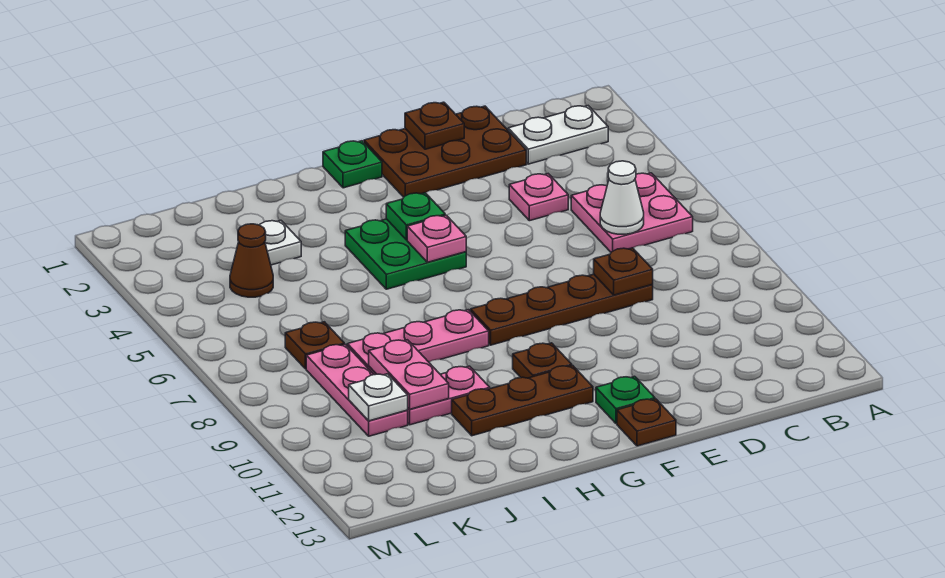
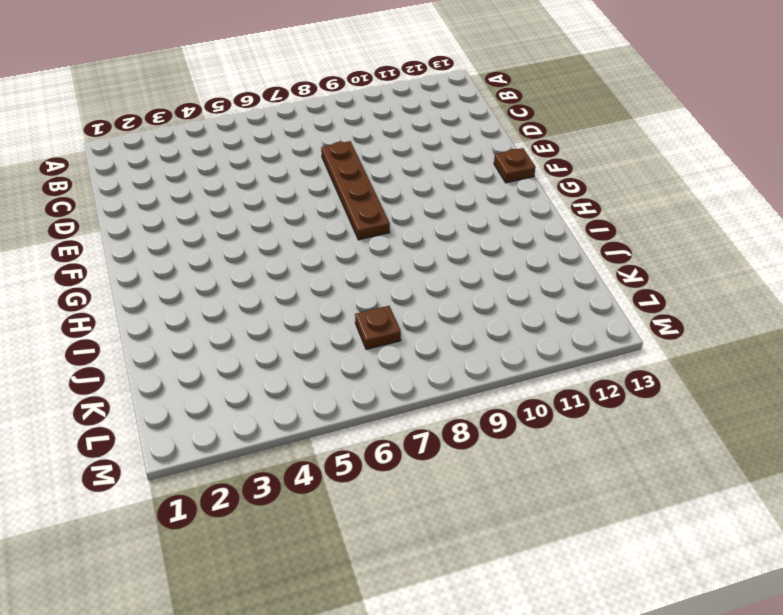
none -> white 1x2 plate [508,106,608,164]
none -> pink 2x2 plate [571,173,693,252]
none -> brown 2x3 plate [364,106,526,197]

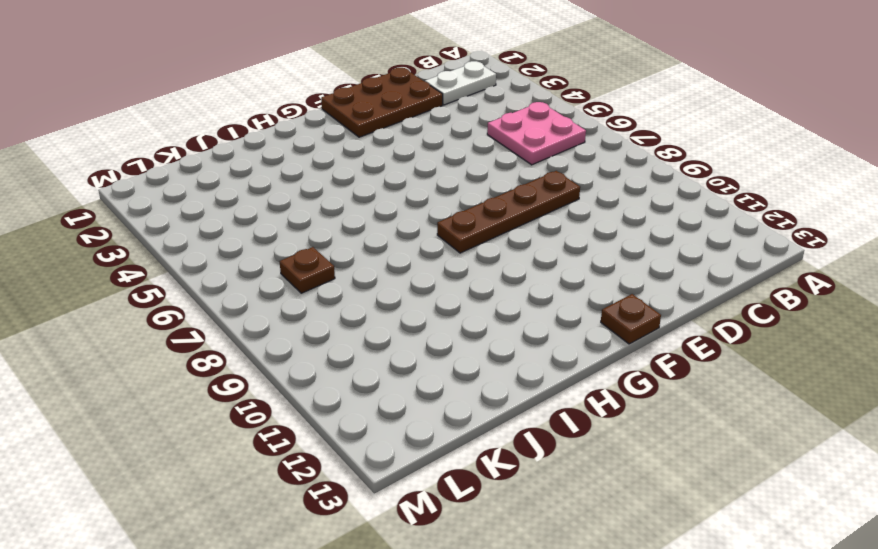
none -> pink 1x1 plate [509,174,568,221]
none -> green 1x1 plate [596,376,655,424]
none -> green 1x1 plate [323,141,382,188]

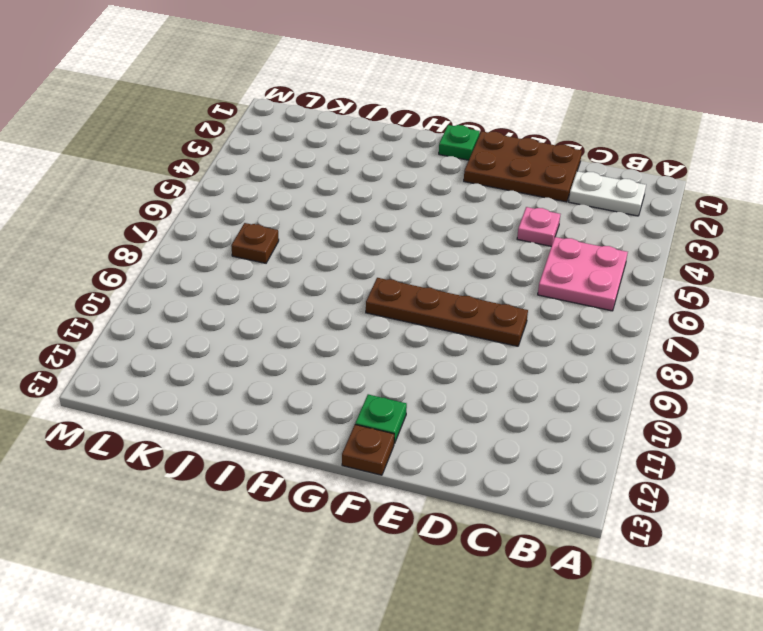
none -> green 2x2 plate [345,219,466,289]
none -> brown 1x1 plate [513,343,572,378]
none -> brown 1x3 plate [452,366,593,436]

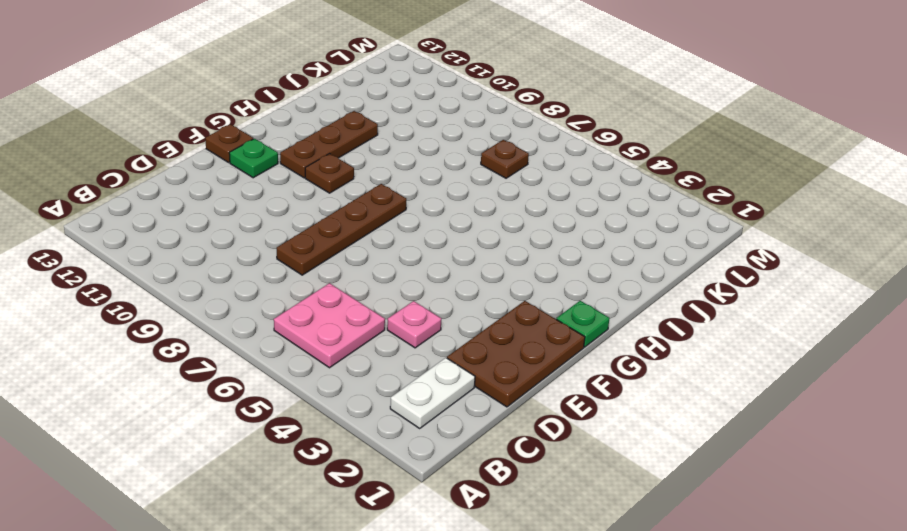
none -> green 2x2 plate [345,219,466,289]
none -> pink 1x3 plate [347,310,489,375]
none -> pink 1x2 plate [407,366,490,425]

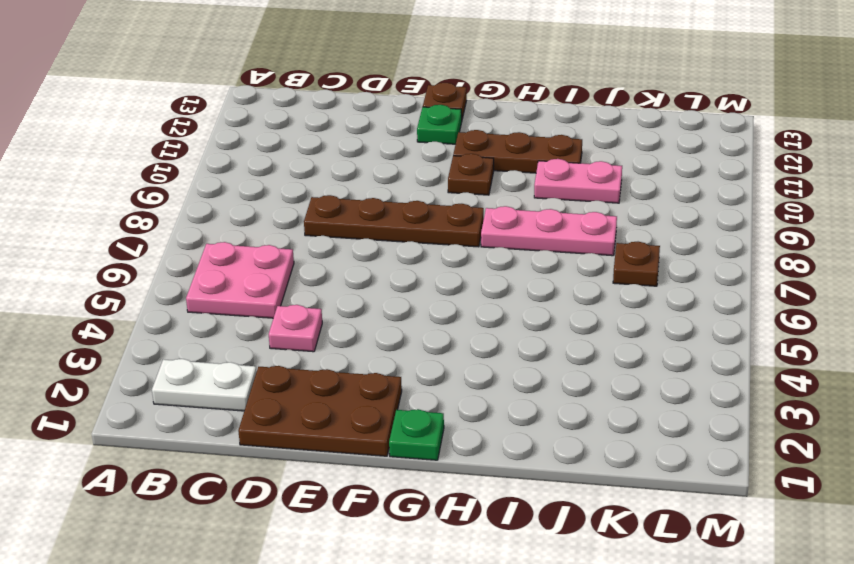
none -> green 2x2 plate [345,219,466,289]
none -> white 1x1 plate [260,220,301,265]
none -> brown 1x1 cone [230,224,273,297]

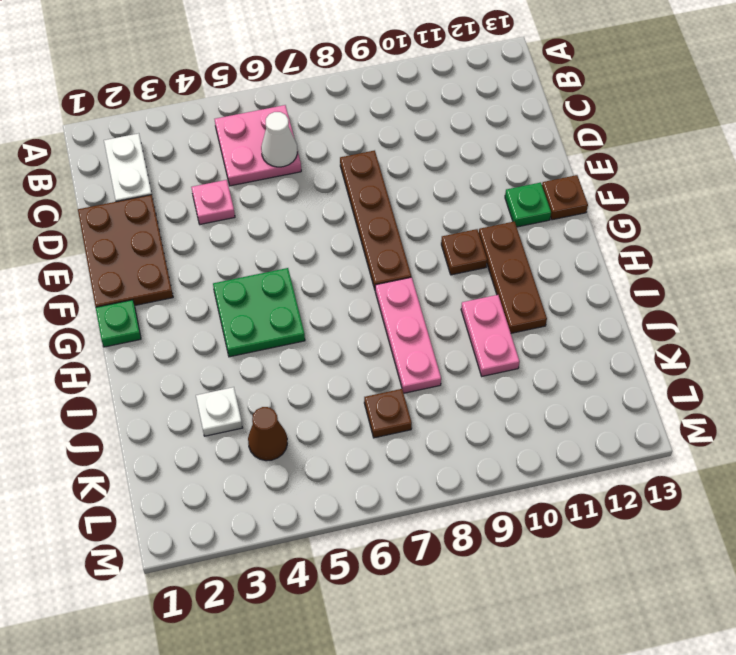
none -> pink 1x3 plate [306,344,408,436]
none -> brown 1x1 plate [594,248,653,295]
none -> brown 1x1 plate [405,102,464,149]

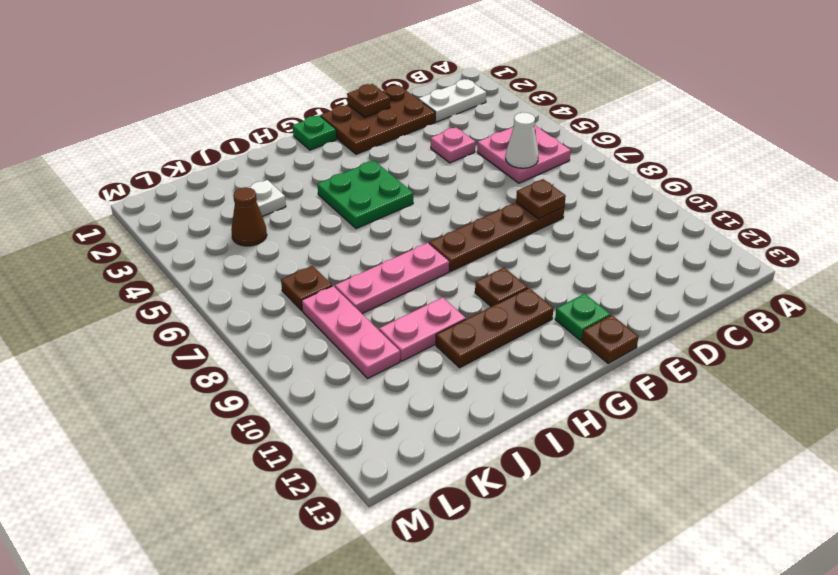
none -> green 1x1 plate [386,193,445,240]
none -> pink 1x1 plate [407,215,466,262]
none -> pink 1x2 plate [369,340,449,409]

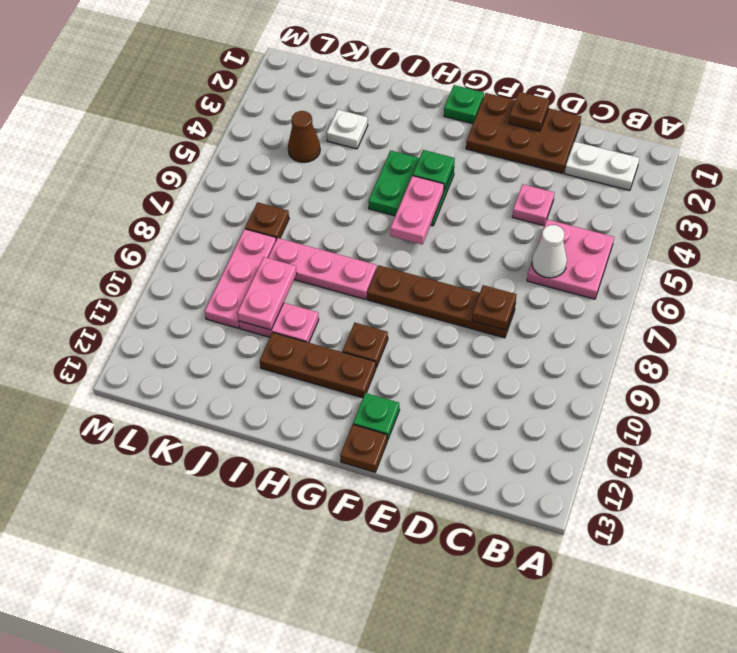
pink 1x2 plate [390,176,444,245] -> pink 1x1 plate [407,215,466,262]
none -> white 1x1 plate [349,374,408,421]

